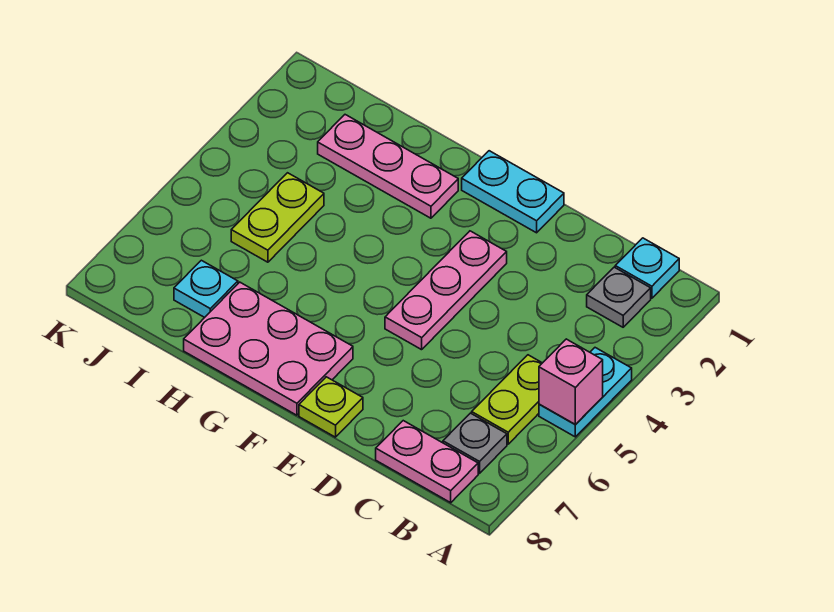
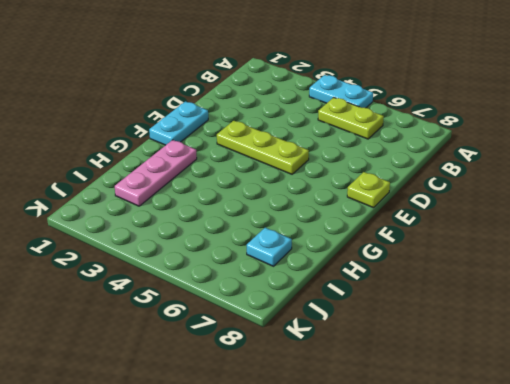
lime 1x3 plate [217,121,309,174] -> pink 1x3 plate [385,231,507,350]
none -> cyan 1x1 plate [615,238,679,298]
none -> grey 1x1 plate [587,267,651,327]
none -> grey 1x1 plate [443,413,507,473]

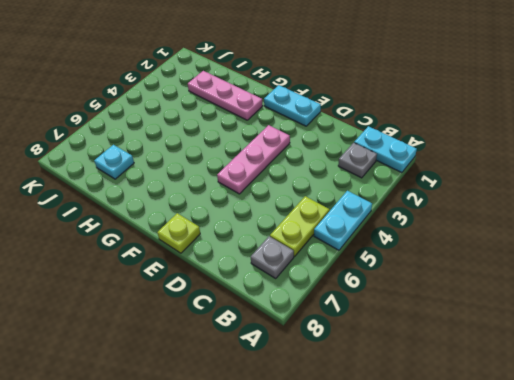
cyan 1x2 plate [354,126,417,173] -> cyan 1x1 plate [615,238,679,298]
none -> pink 1x2 plate [376,421,478,503]
none -> pink 2x3 plate [184,282,353,415]
none -> lime 1x2 plate [231,173,324,262]

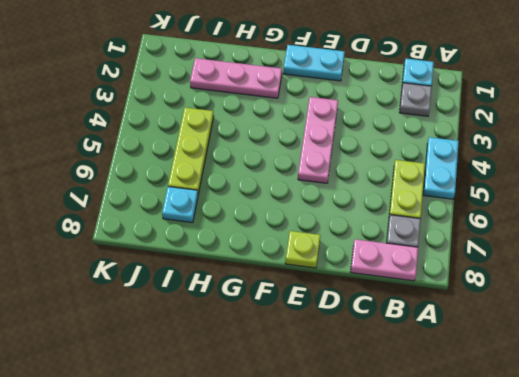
lime 1x3 plate [168,108,214,194] -> lime 1x2 plate [231,173,324,262]
none -> pink 2x3 plate [184,282,353,415]
none -> pink 1x1 brick [539,339,603,424]

